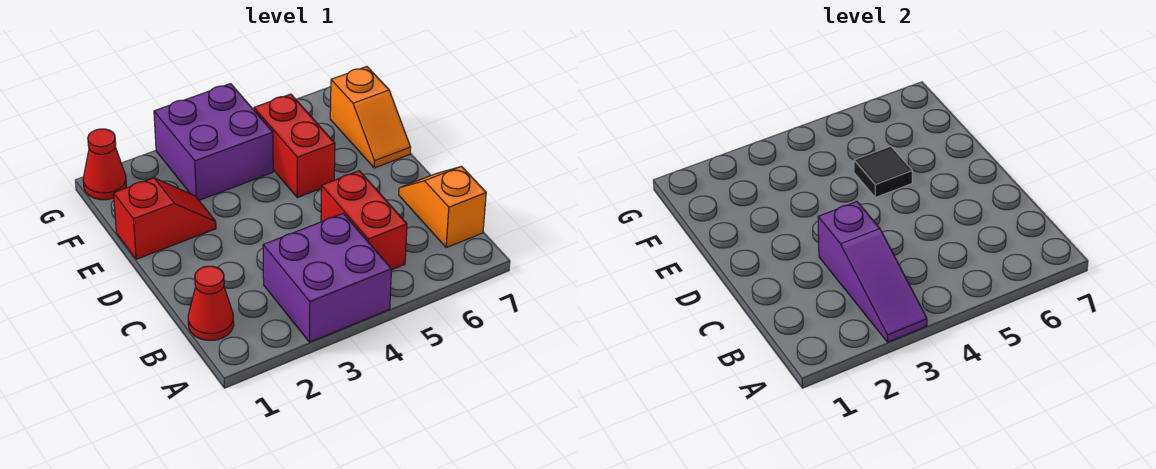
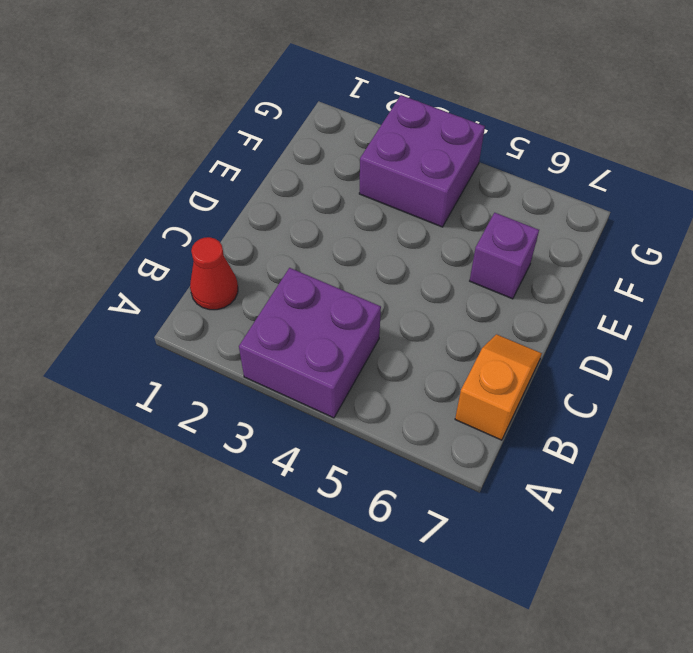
purple 1x1 brick [470,213,539,299] -> none
none -> red 1x2 brick [321,171,407,270]
none -> red 1x2 slope [114,178,216,259]

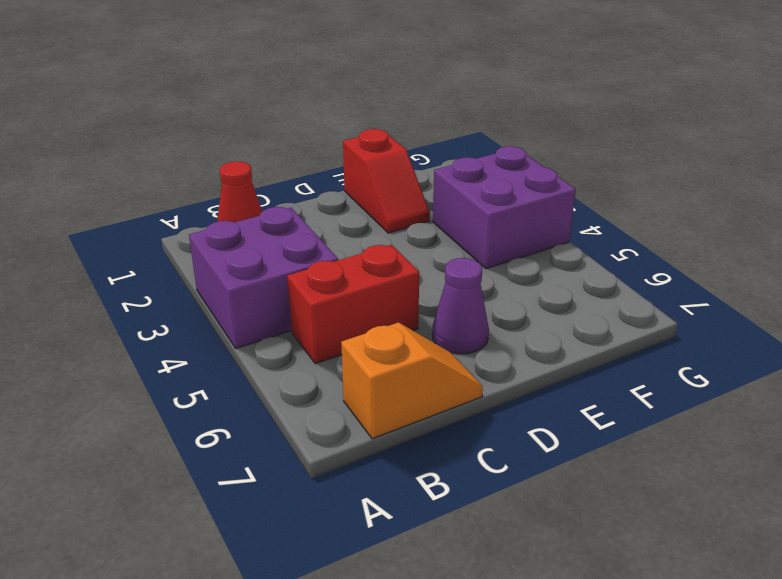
purple 1x1 cone [432,258,489,354] -> none
none -> red 1x2 brick [254,94,335,197]
none -> orange 1x2 slope [330,67,411,168]

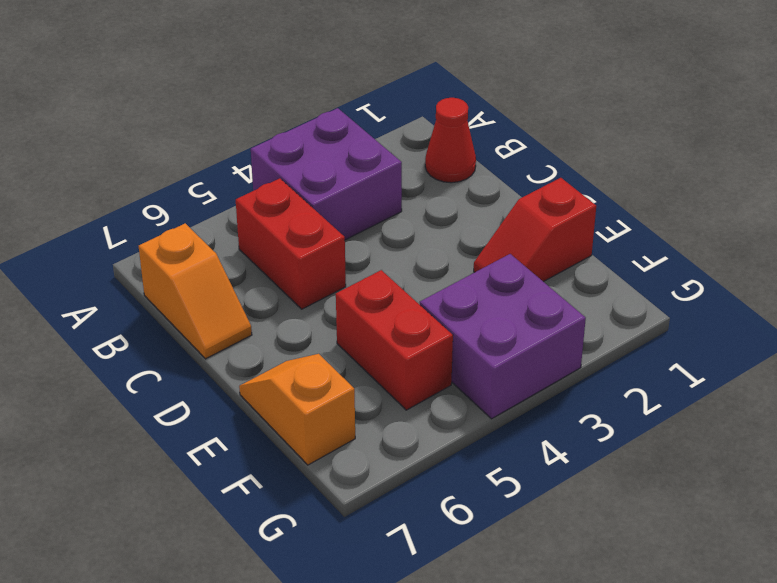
none -> red 1x1 cone [83,129,126,200]
none -> purple 1x3 slope [818,202,927,342]

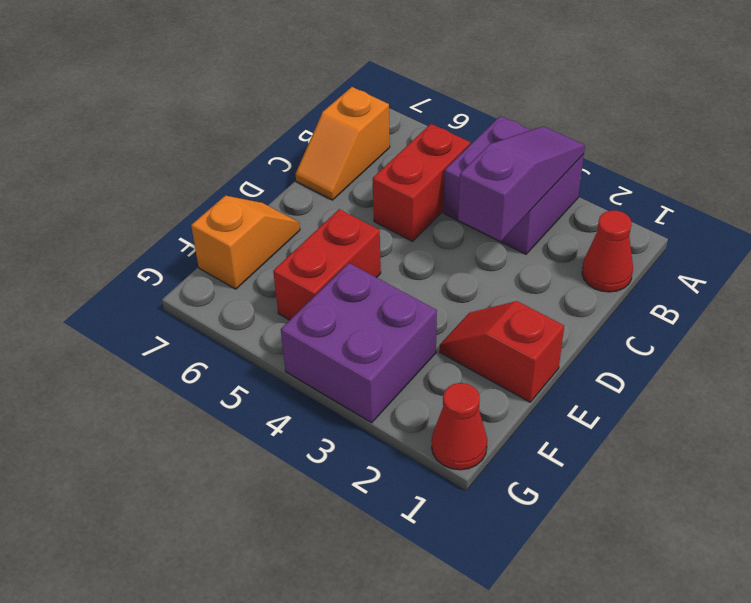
none -> black 1x1 tile [854,146,912,197]

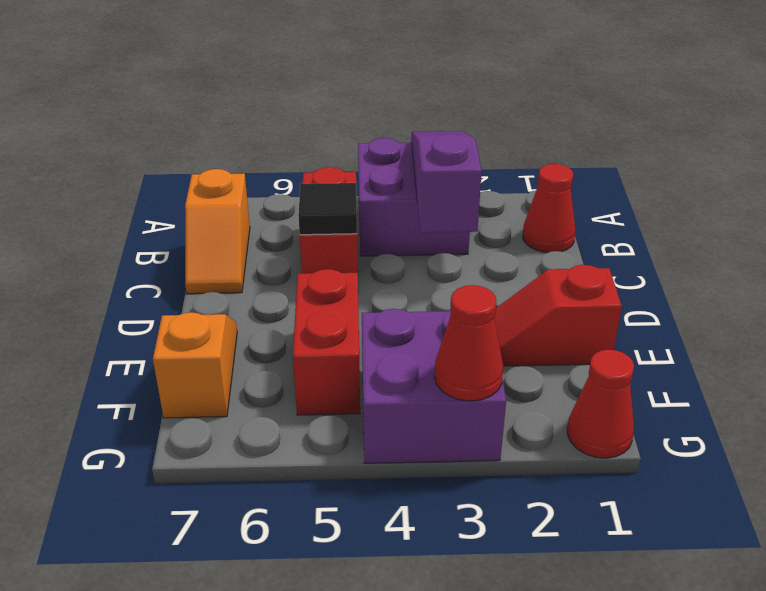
black 1x1 tile [298,183,357,235] -> black 1x1 tile moved to [854,146,912,197]
red 1x1 cone [434,285,503,401] -> none

